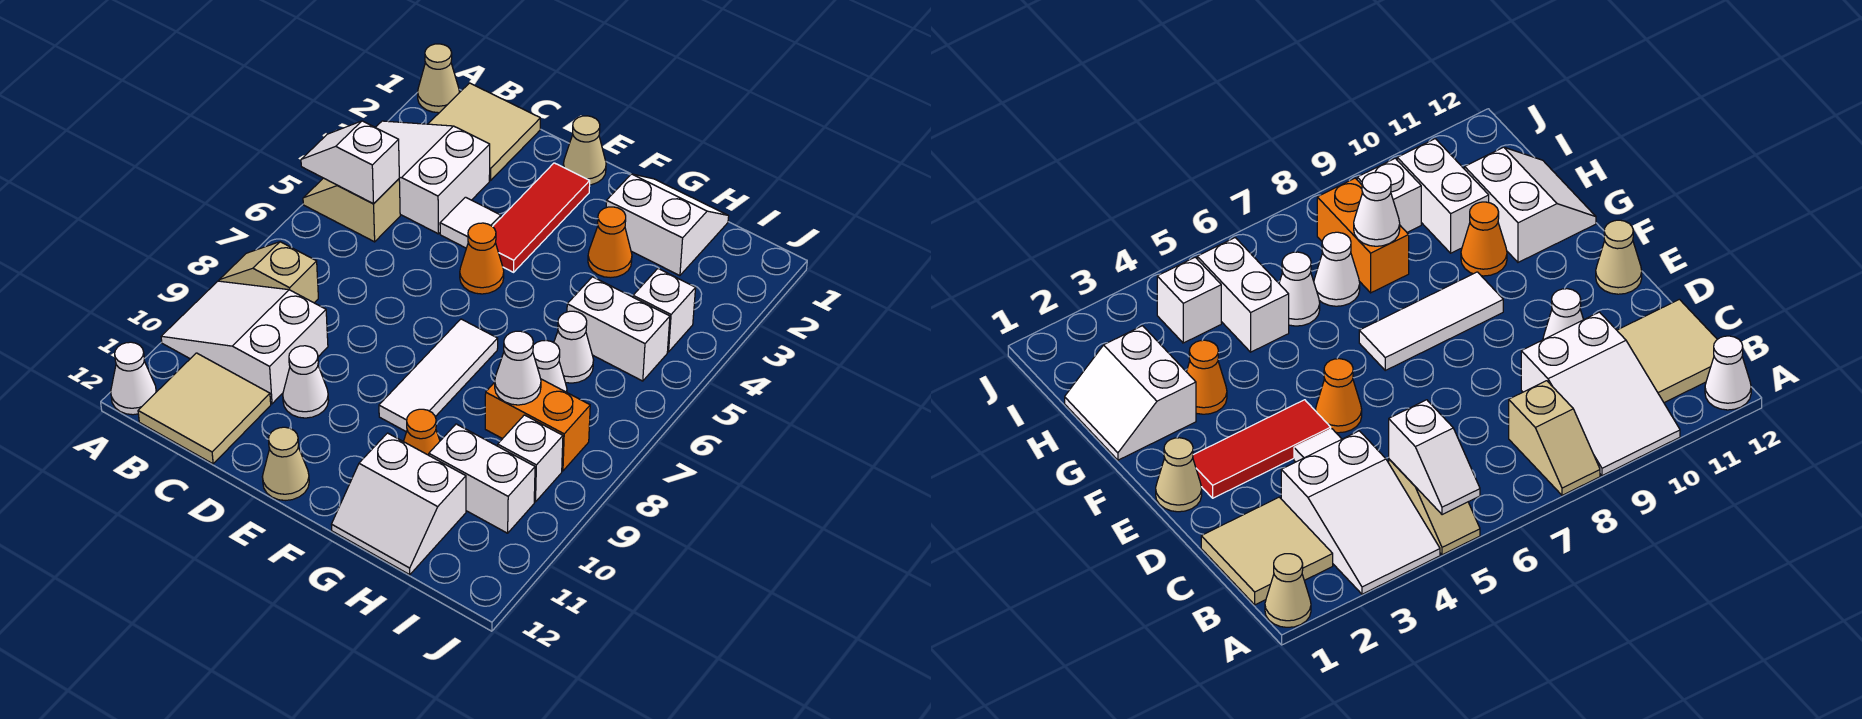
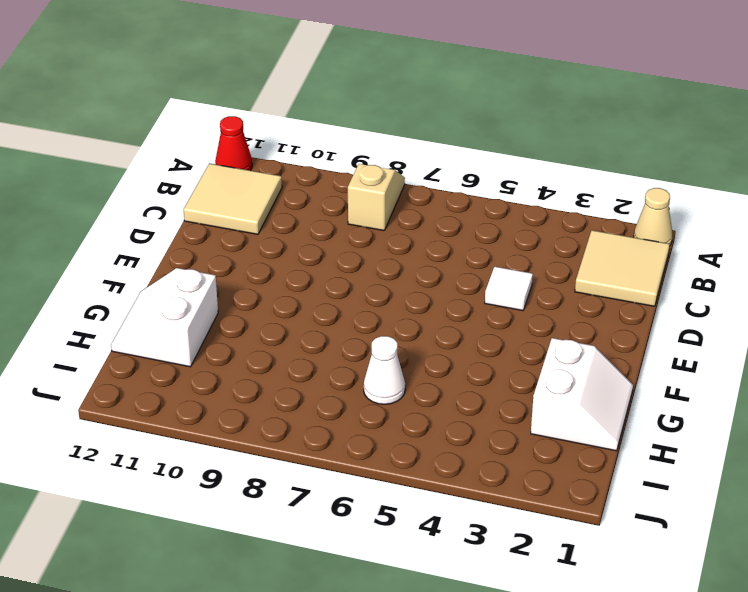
red 1x1 cone [215,116,252,171] -> white 1x1 cone [111,342,156,415]
none -> white 2x3 slope [376,121,490,234]
none -> tan 1x2 slope [303,178,400,242]
none -> white 2x3 slope [161,281,328,404]

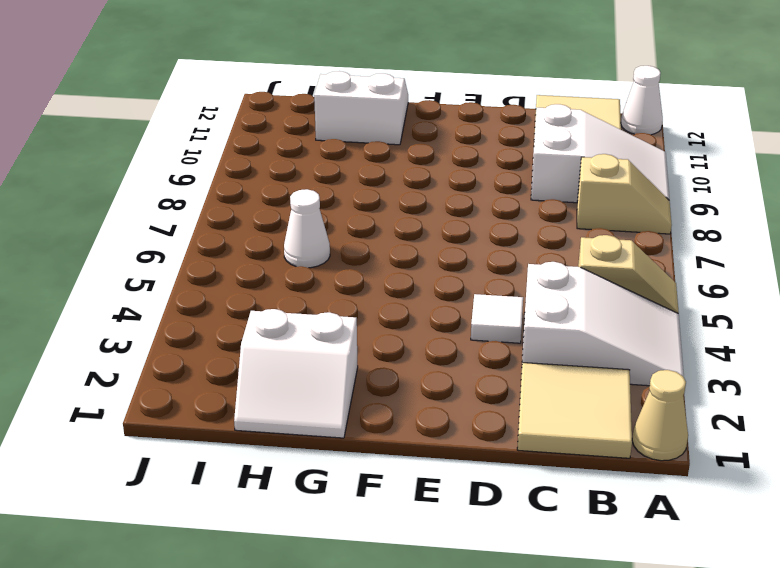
none -> white 1x1 cone [283,346,329,418]
none -> tan 1x1 cone [563,116,606,185]
none -> red 1x3 tile [493,163,590,272]

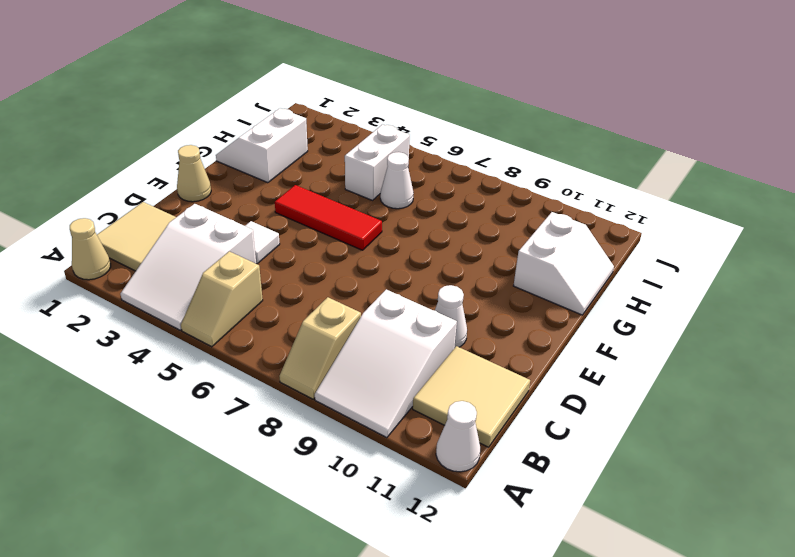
red 1x3 tile [275,185,382,250] -> red 1x3 tile moved to [493,163,590,272]
none -> orange 1x1 cone [460,223,504,294]
none -> tan 1x1 cone [262,427,309,501]
none -> white 1x3 tile [379,319,498,432]

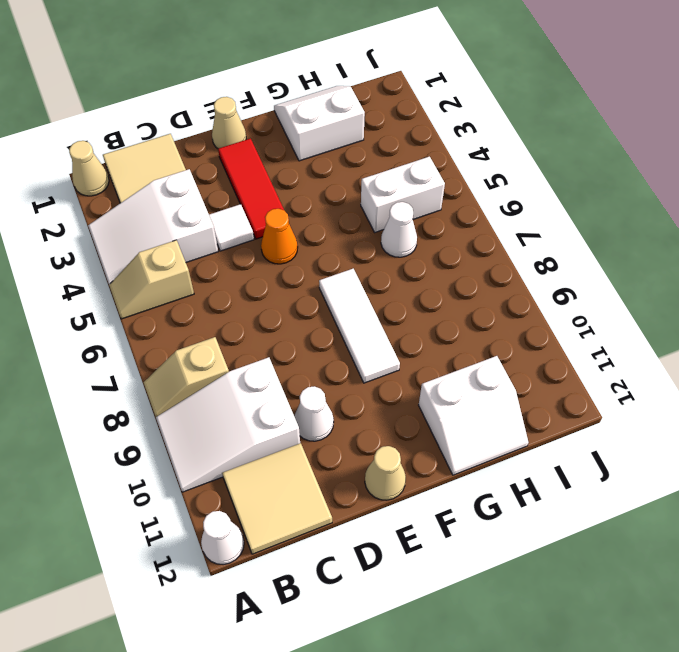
none -> orange 1x1 cone [588,207,632,278]
none -> orange 1x1 cone [404,409,440,455]
none -> white 1x1 cone [533,340,567,392]

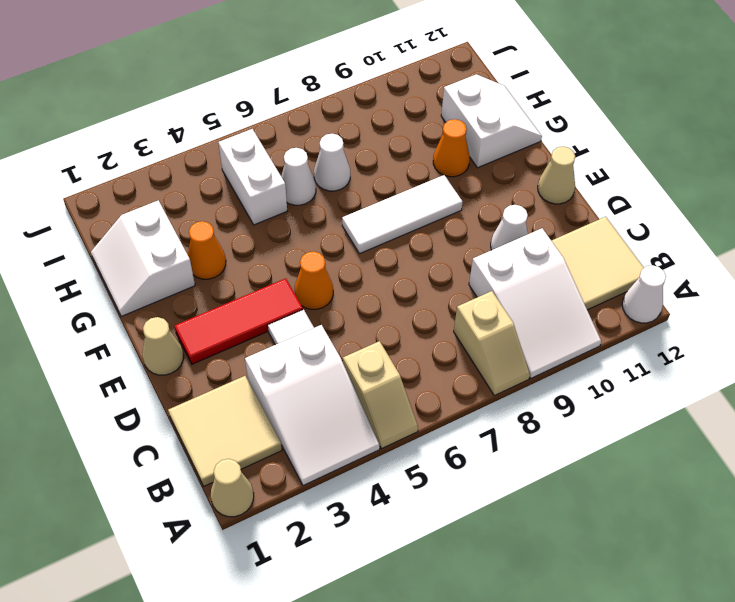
none -> orange 1x2 brick [485,379,590,471]
none -> white 1x2 brick [429,424,535,533]
none -> white 1x1 brick [633,269,696,352]

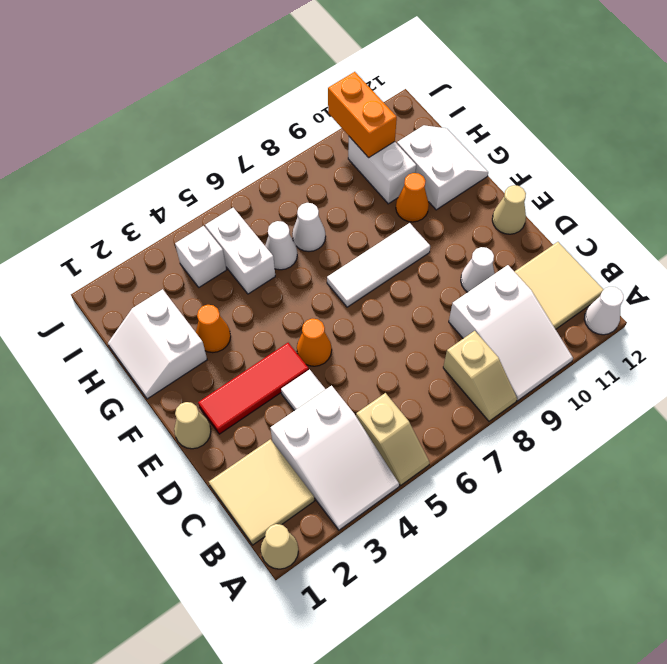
orange 1x2 brick [328,72,397,158] -> orange 1x2 brick moved to [485,379,590,471]
none -> white 1x1 brick [498,415,563,502]
none -> white 1x2 slope [301,121,399,204]
none -> white 1x1 cone [495,331,541,405]

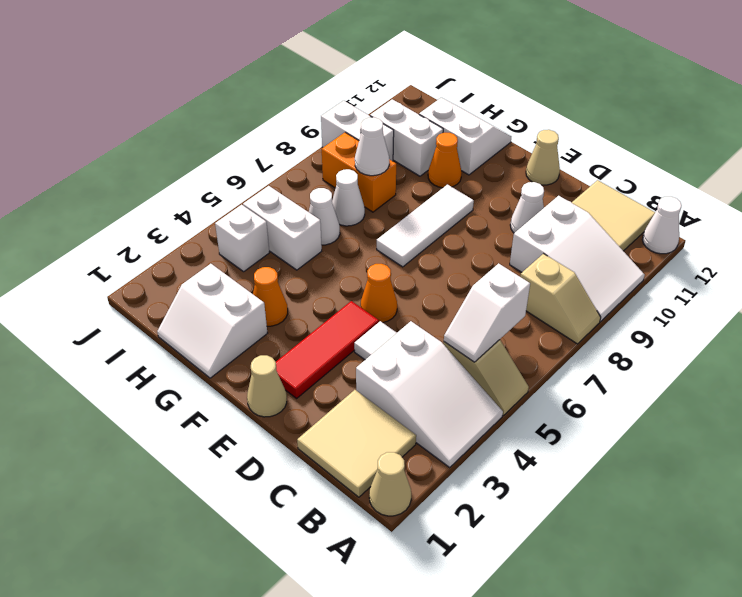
white 1x2 slope [444,263,530,362] -> white 1x2 slope turned to [301,121,399,204]
white 1x2 brick [321,101,394,161] -> white 1x1 brick [498,415,563,502]

